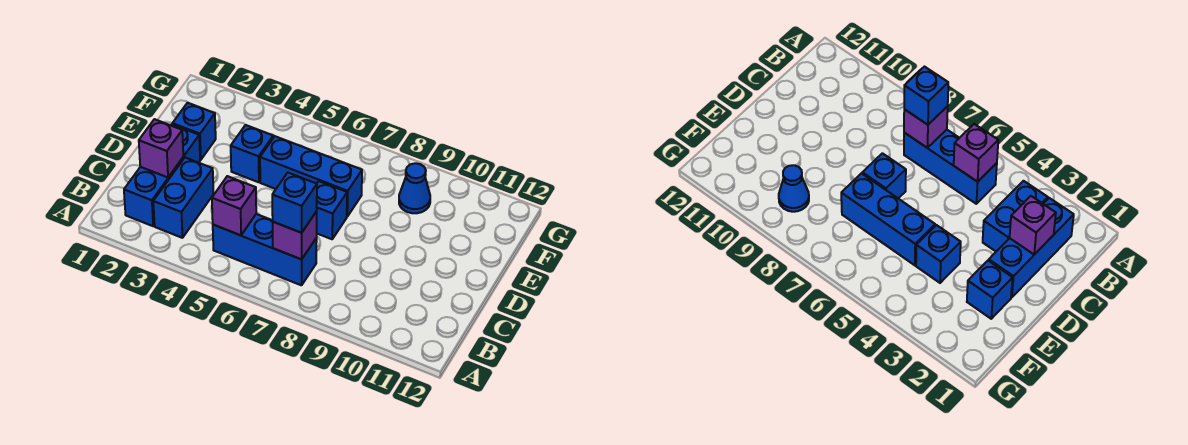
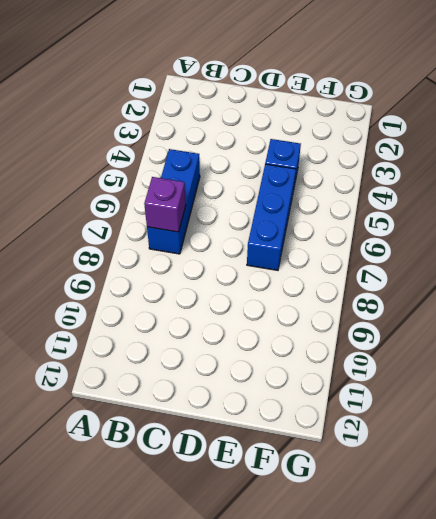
none -> blue 1x3 brick [124,124,200,226]
none -> blue 1x2 brick [153,158,214,238]
none -> blue 1x1 brick [317,181,347,239]

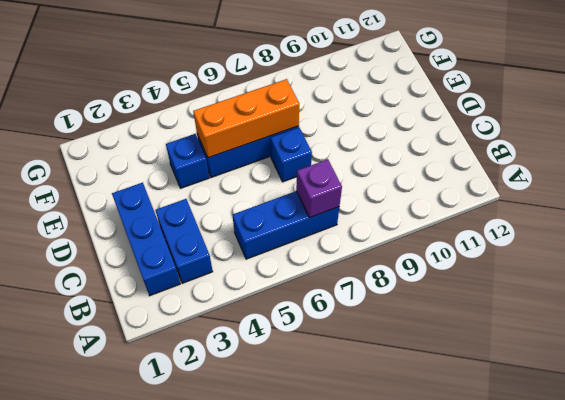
orange 1x3 brick [193,79,299,158] -> none
none -> blue 1x1 brick [172,103,216,160]
none -> blue 1x1 cone [399,163,430,213]
none -> purple 1x1 brick [212,176,256,235]

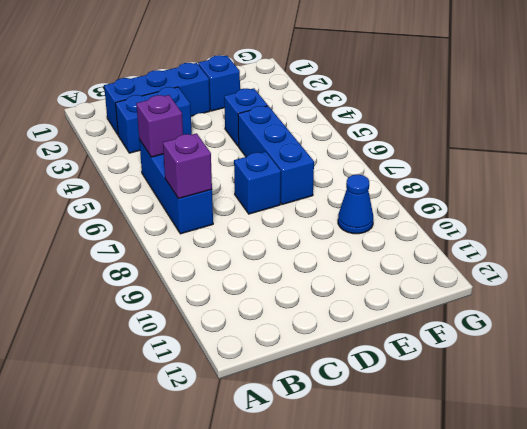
none -> purple 1x1 brick [139,119,183,177]
none -> blue 1x1 brick [272,173,317,233]

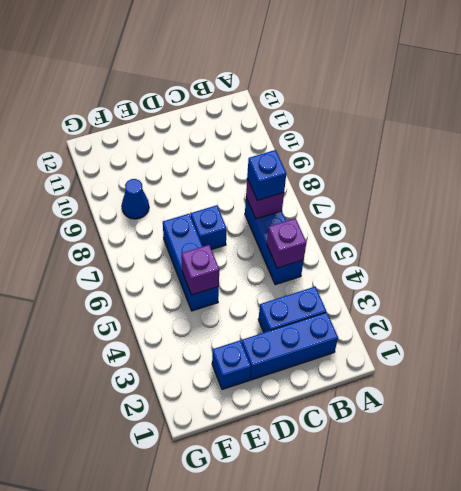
purple 1x1 brick [182,245,219,295] -> purple 1x1 brick moved to [139,119,183,177]
none -> blue 1x1 brick [231,125,273,182]

